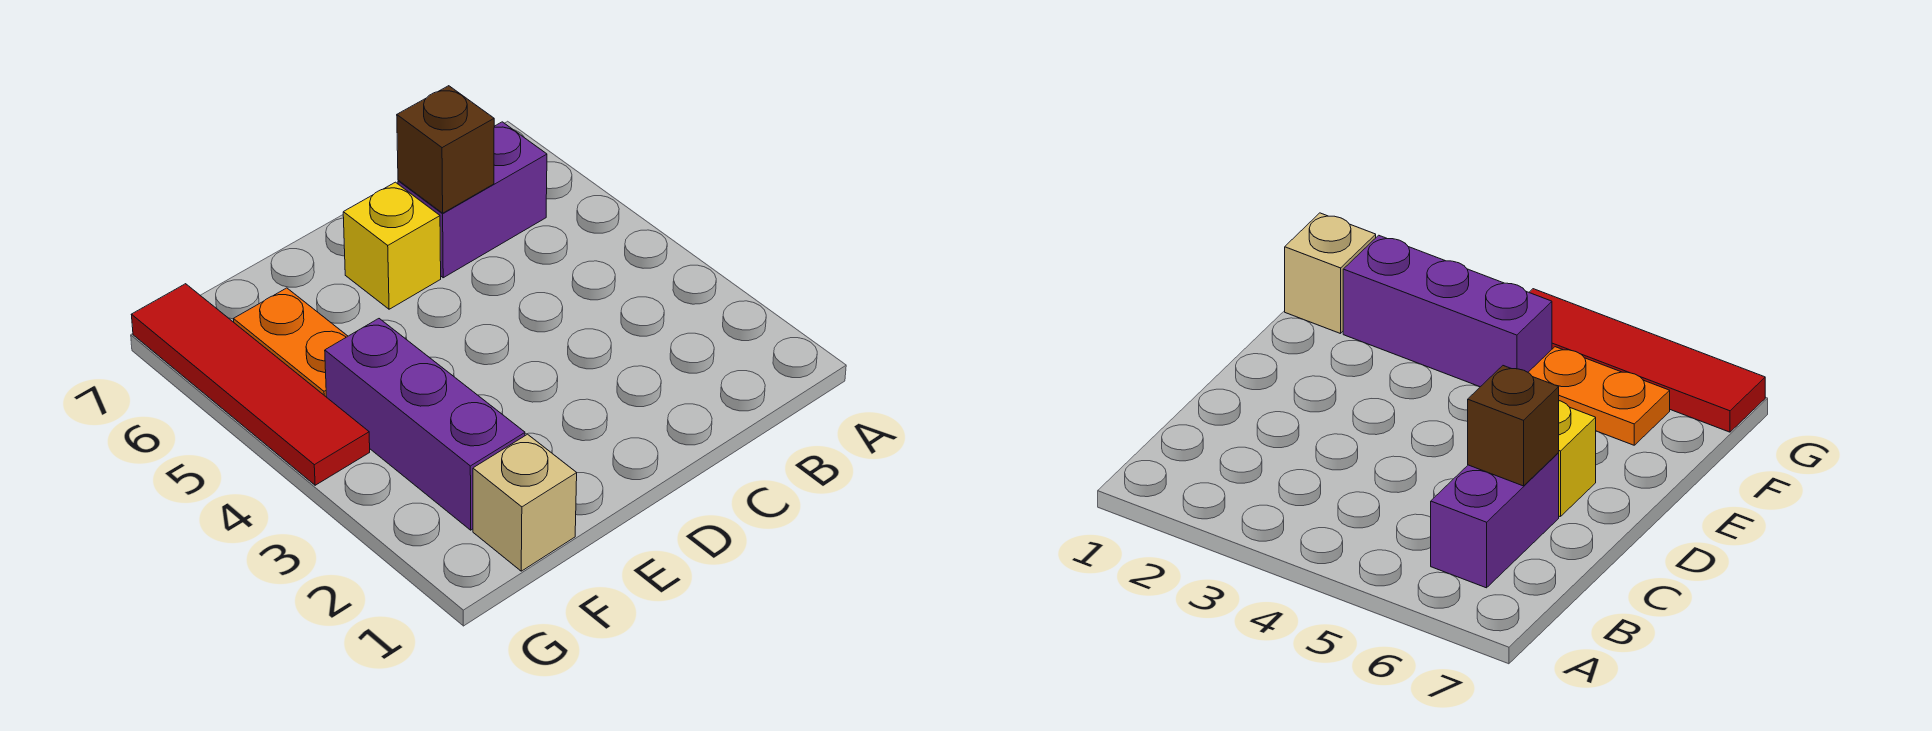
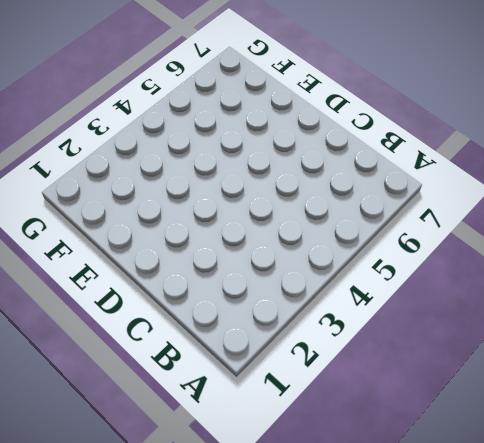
none -> purple 1x2 brick [398,122,547,278]
none -> yellow 1x1 brick [343,182,441,309]

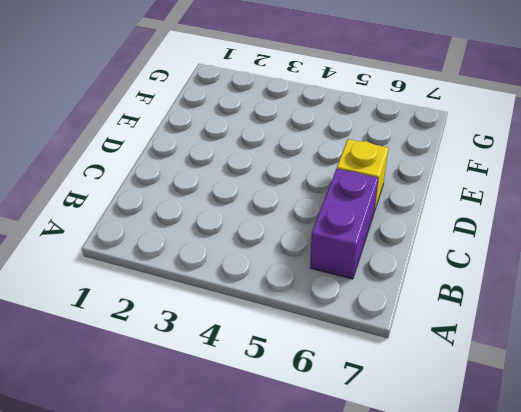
none -> tan 1x1 brick [473,434,577,571]
none -> purple 1x3 brick [325,319,525,530]

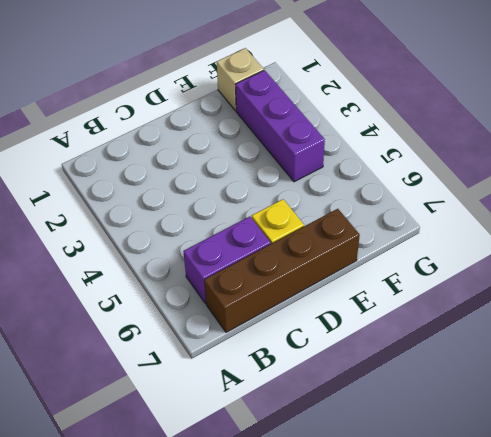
brown 1x4 brick [204,209,360,332] -> none
none -> orange 1x2 plate [234,288,348,396]
none -> red 1x4 tile [131,284,370,485]

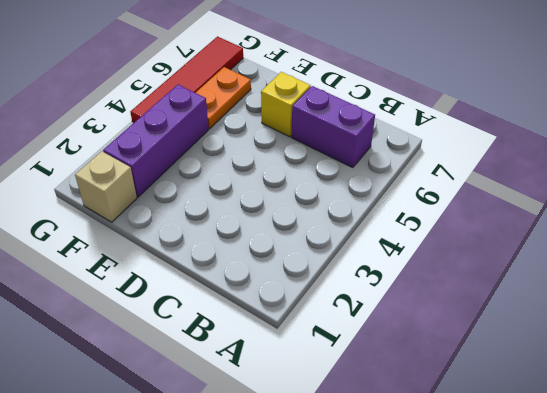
none -> brown 1x1 brick [397,86,494,213]

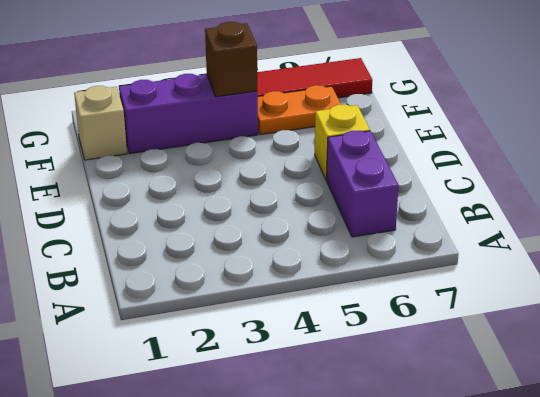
brown 1x1 brick [205,22,257,97] -> brown 1x1 brick moved to [397,86,494,213]

